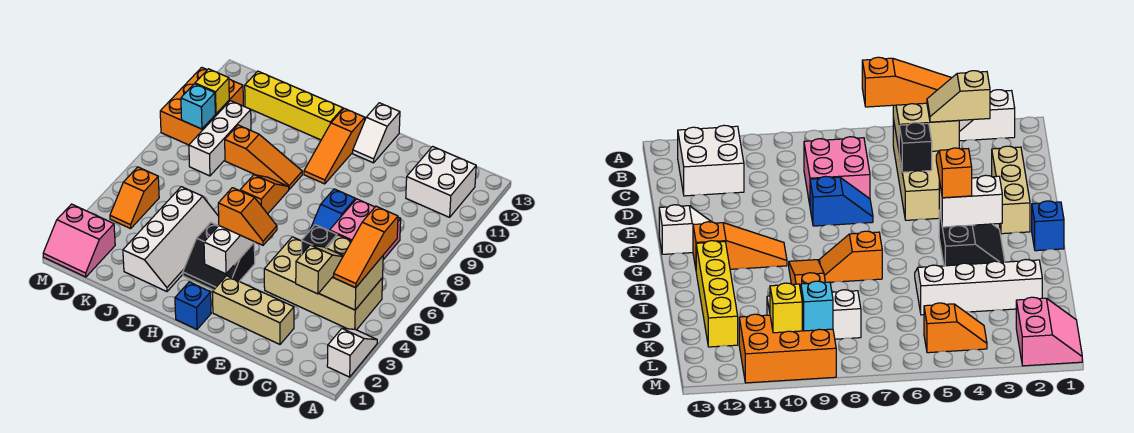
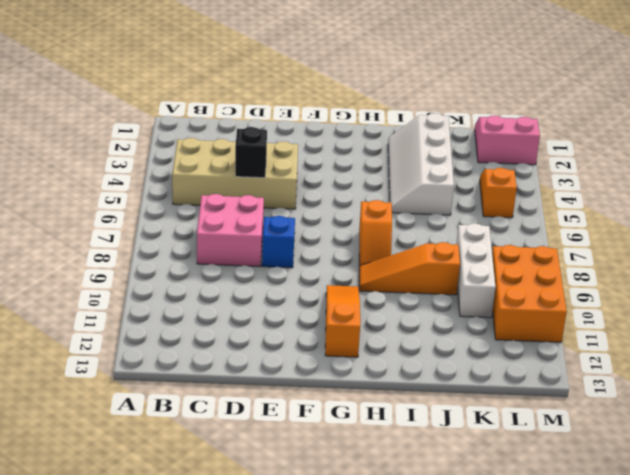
none -> white 1x2 slope [327,328,377,377]
none -> white 2x2 brick [406,147,476,217]
none -> tan 1x3 brick [212,276,294,344]

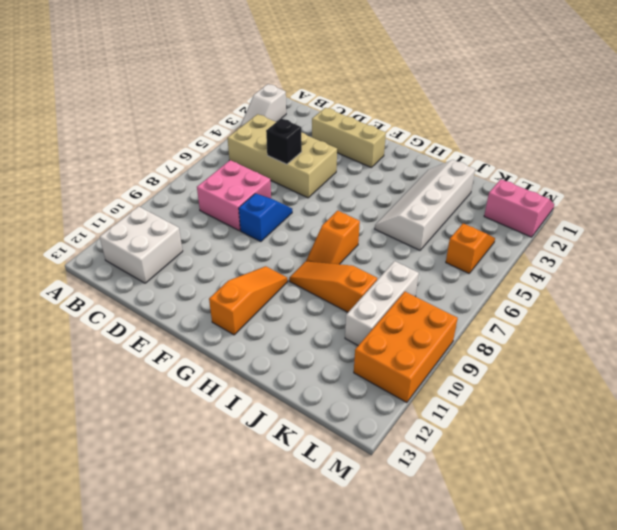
none -> white 1x2 slope [353,103,400,163]
none -> blue 1x1 brick [175,282,211,329]
none -> black 2x2 slope [183,223,255,290]

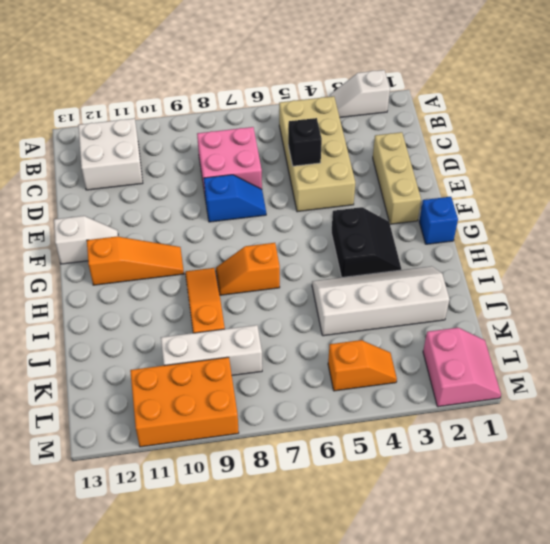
none -> yellow 1x4 brick [245,71,343,140]
none -> tan 2x2 brick [319,235,383,310]
none -> white 1x2 brick [204,226,254,274]

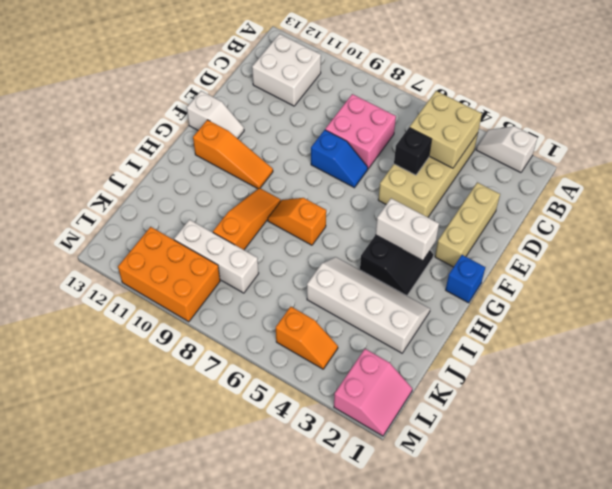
none -> yellow 1x4 brick [245,71,343,140]
none -> cyan 1x1 brick [181,84,215,129]
none -> yellow 1x1 brick [195,69,229,114]

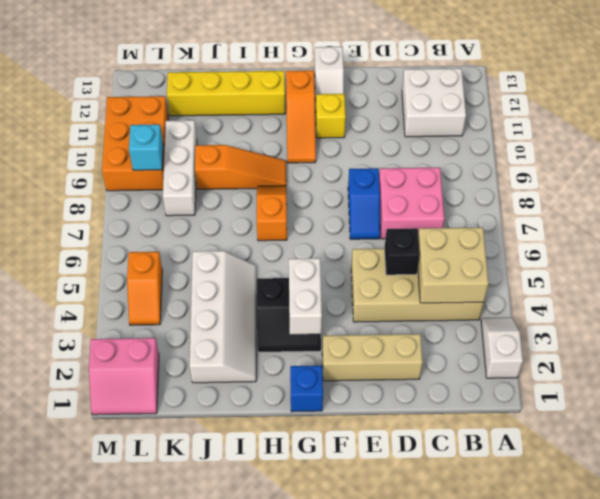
yellow 1x1 brick [316,94,346,138] -> yellow 1x1 brick moved to [195,69,229,114]
none -> orange 1x3 slope [334,206,398,288]
none -> tan 1x2 slope [296,245,343,294]
none -> orange 1x2 slope [218,188,277,245]

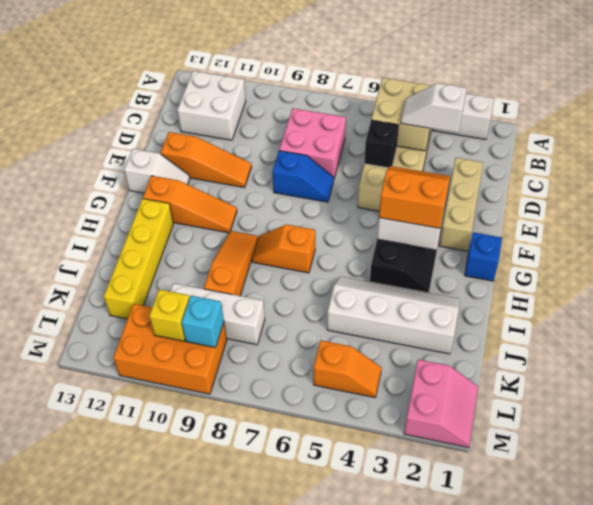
white 1x2 slope [401,83,466,133] -> tan 1x2 slope [296,245,343,294]
orange 1x3 slope [161,132,252,188] -> orange 1x3 slope moved to [334,206,398,288]
orange 2x2 slope [379,166,450,228] -> orange 1x2 slope [218,188,277,245]

